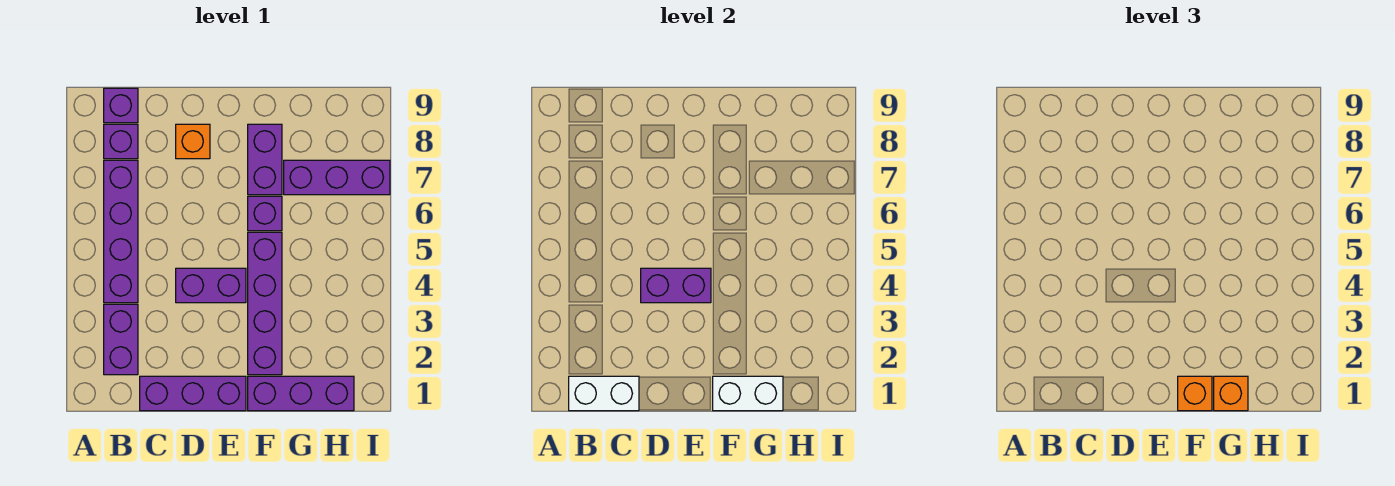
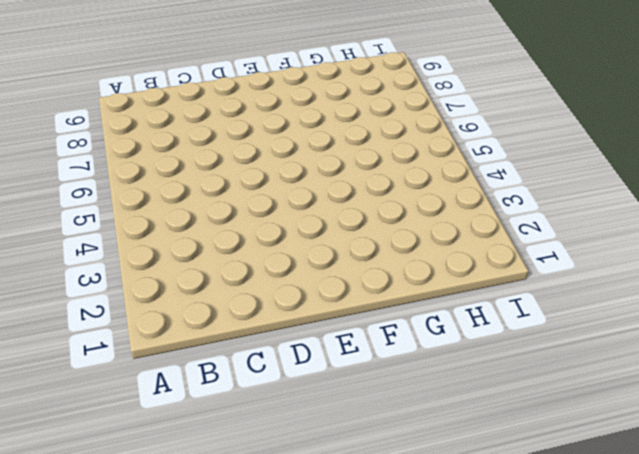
none -> purple 1x2 brick [104,304,138,375]
none -> purple 1x4 brick [104,160,138,303]
none -> purple 1x1 brick [104,124,138,159]

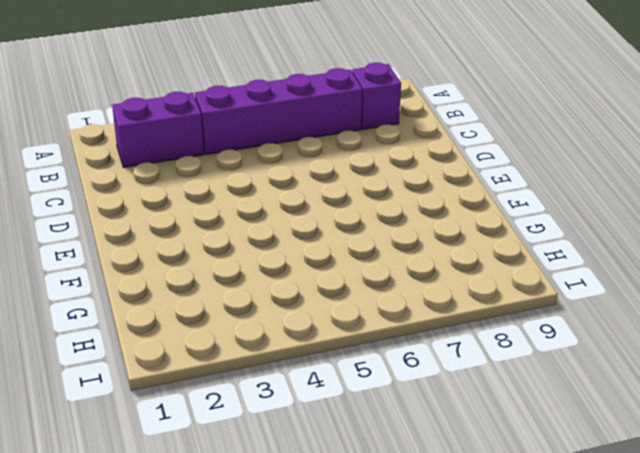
none -> purple 1x1 brick [104,88,138,123]
none -> purple 1x3 brick [140,376,246,411]
none -> purple 1x2 brick [176,268,246,303]

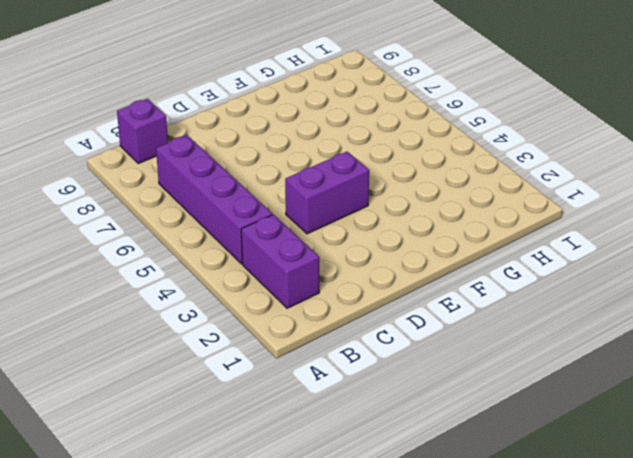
none -> purple 1x1 brick [104,124,138,159]
none -> purple 1x3 brick [140,376,246,411]
none -> orange 1x1 brick [176,124,210,159]

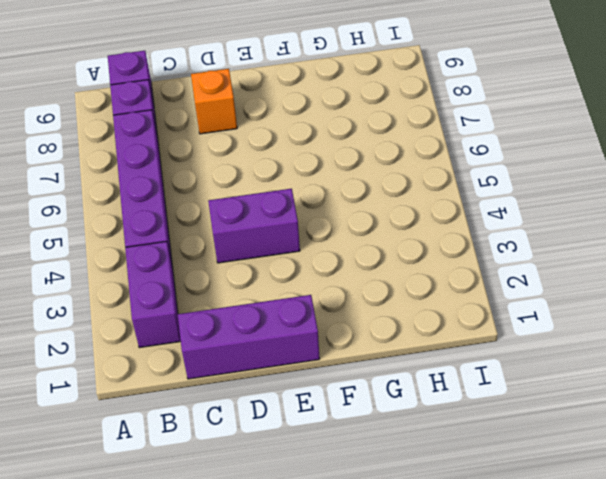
none -> purple 1x3 brick [248,376,354,411]
none -> purple 1x4 brick [248,232,282,375]
none -> purple 1x1 brick [248,196,282,231]

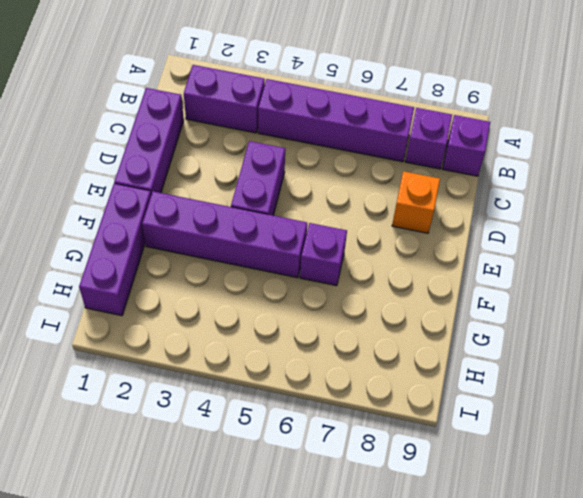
none -> purple 1x2 brick [248,124,282,195]
none -> purple 1x3 brick [284,160,390,195]
none -> white 1x2 brick [569,376,639,411]

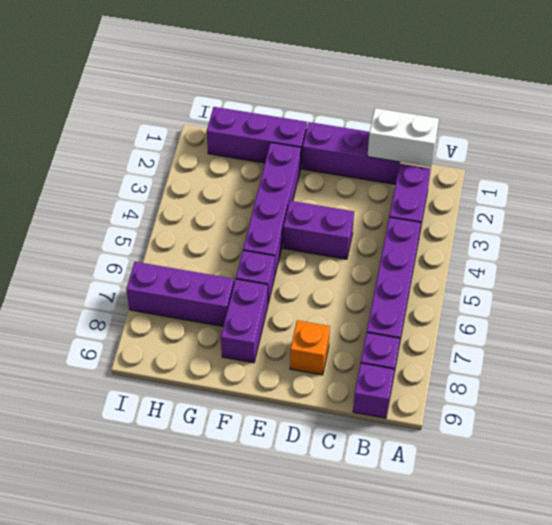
none -> purple 1x2 brick [641,268,711,303]
none -> white 1x2 brick [713,376,783,411]
none -> orange 1x1 brick [1178,376,1212,411]

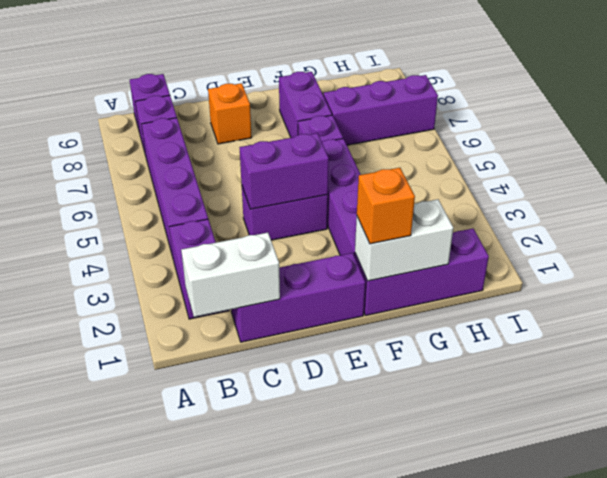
none -> orange 1x1 brick [1214,376,1248,411]

